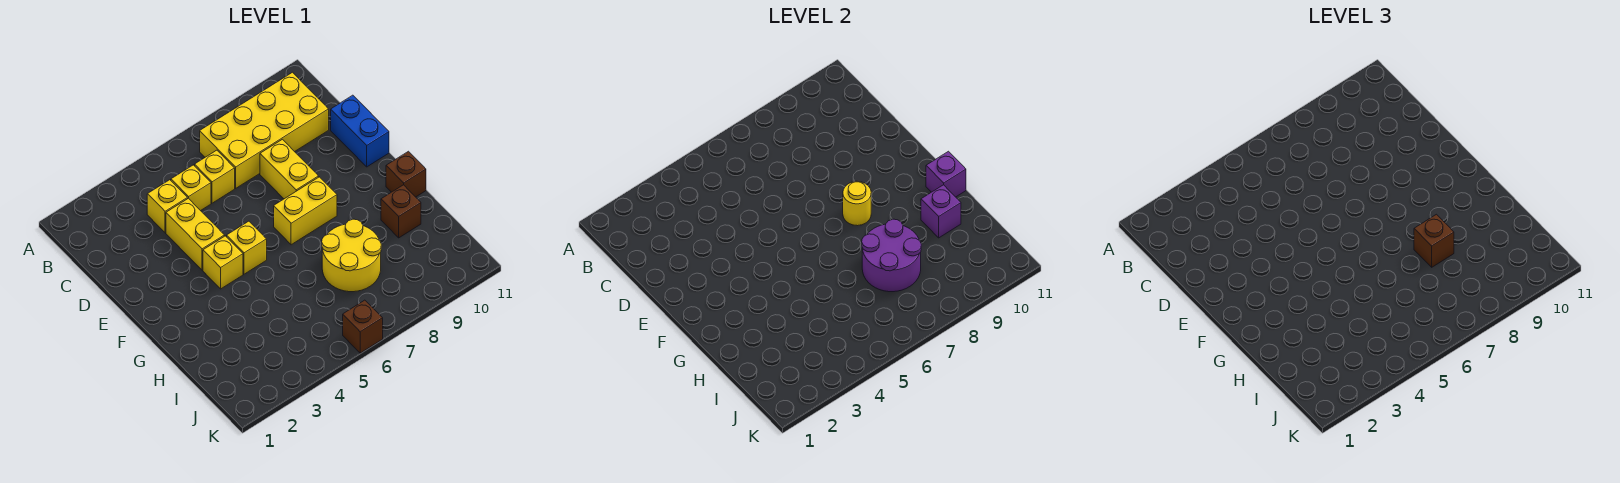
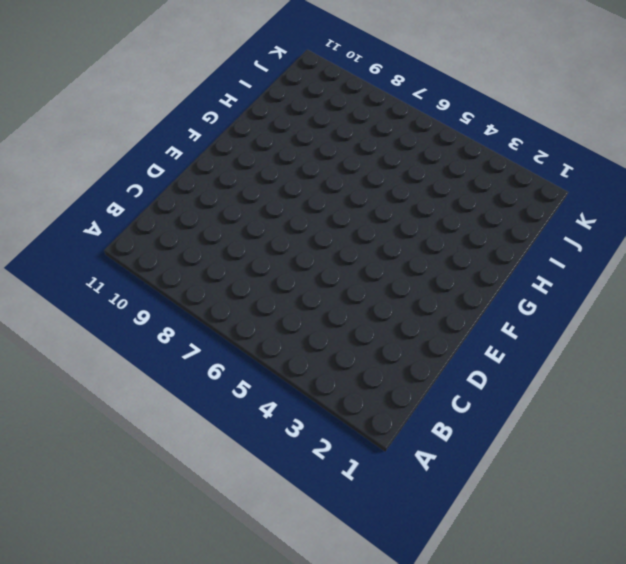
none -> yellow 2x4 brick [200,72,329,188]
none -> yellow 1x1 brick [147,180,187,233]
none -> yellow 1x1 brick [171,165,211,211]

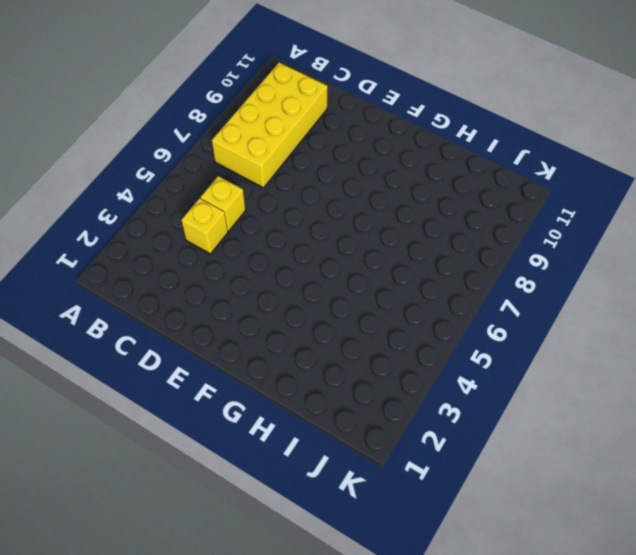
none -> yellow 1x1 brick [195,150,235,203]
none -> yellow 1x2 brick [166,198,225,270]
none -> yellow 1x2 brick [260,139,319,199]

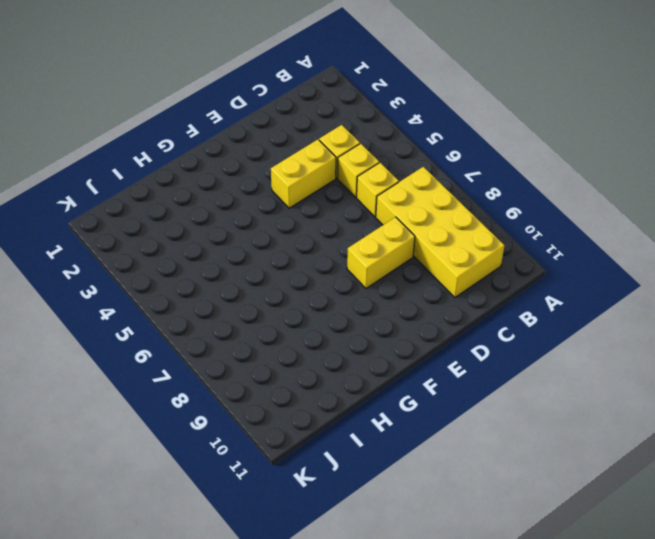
none -> blue 1x2 brick [331,95,389,167]
none -> yellow 1x1 brick [203,236,243,289]
none -> yellow 1x1 brick [227,221,267,274]

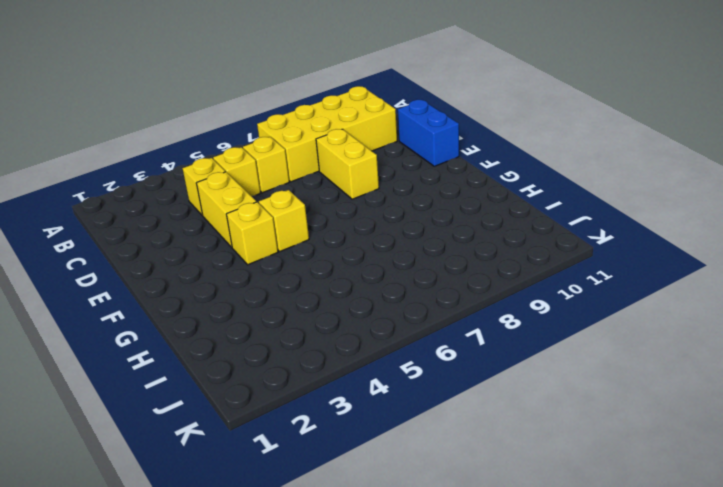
none -> yellow 1x2 brick [274,177,337,245]
none -> brown 1x1 brick [386,151,426,197]
none -> yellow 2x2 round brick [322,219,381,292]

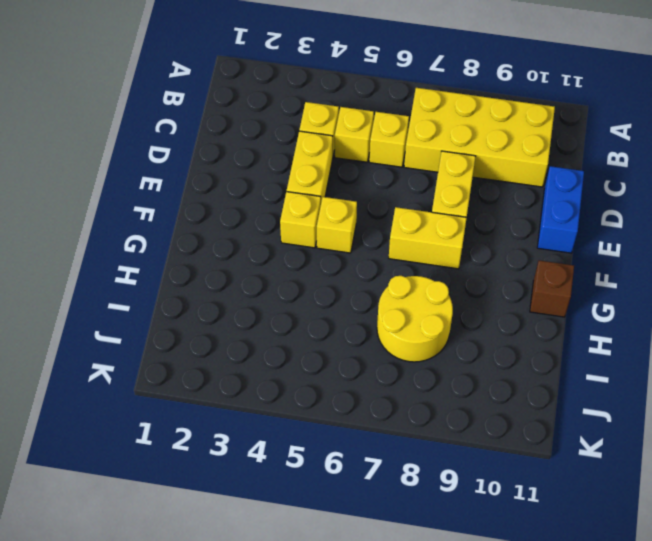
none -> brown 1x1 brick [381,185,421,238]
none -> brown 1x1 brick [343,300,383,353]
none -> yellow 1x1 round brick [843,181,871,226]

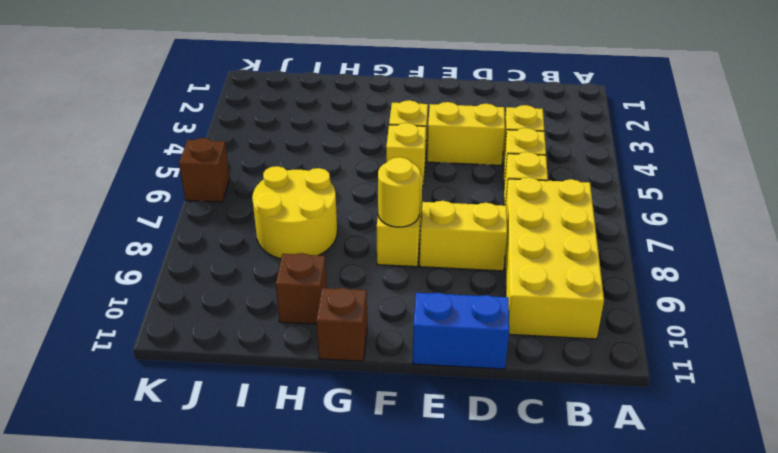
none -> purple 1x1 brick [926,151,966,197]
none -> purple 2x2 round brick [862,219,921,292]
none -> purple 1x1 brick [921,185,961,238]

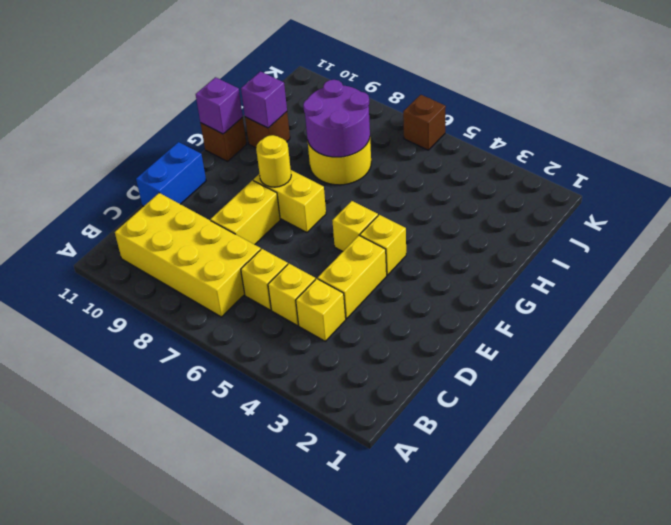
none -> brown 1x1 brick [1414,214,1454,267]

